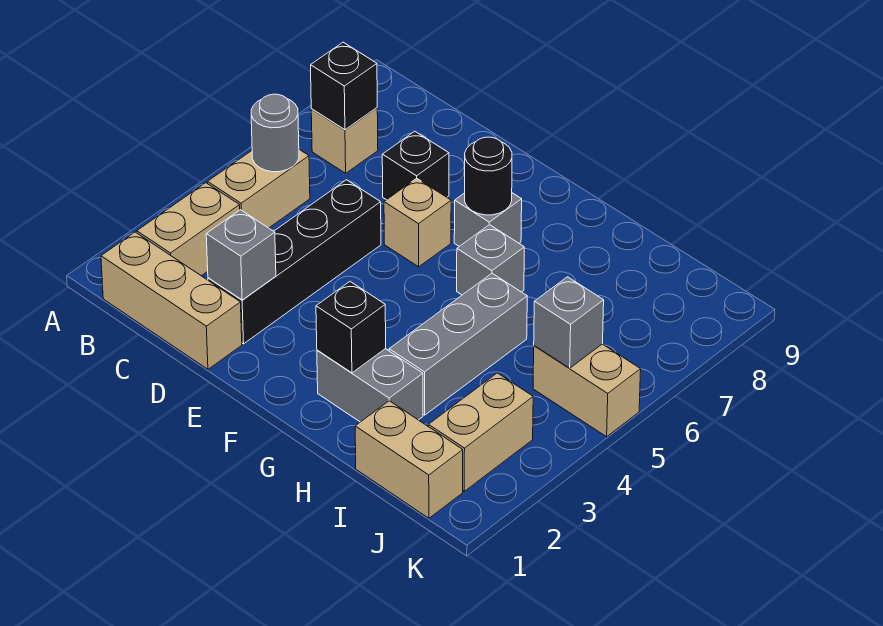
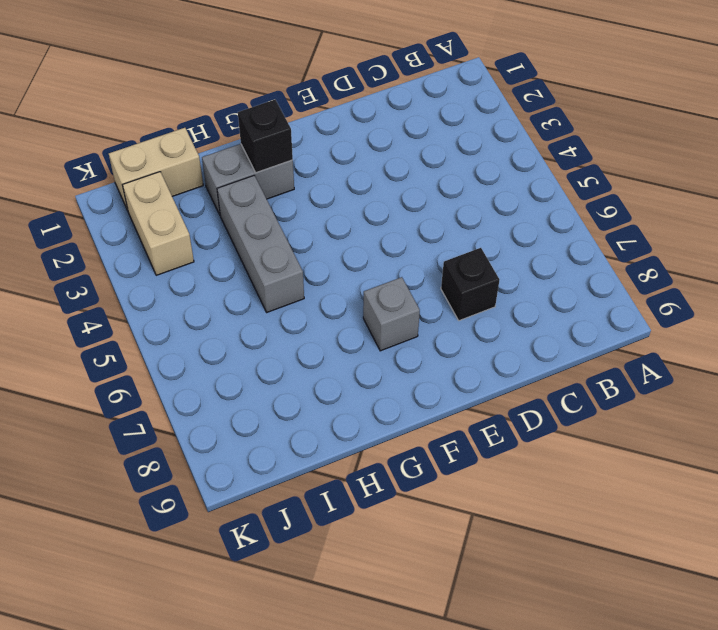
none -> tan 1x3 brick [101,232,242,369]
none -> tan 1x2 brick [137,183,240,276]
none -> tan 1x2 brick [208,150,310,228]

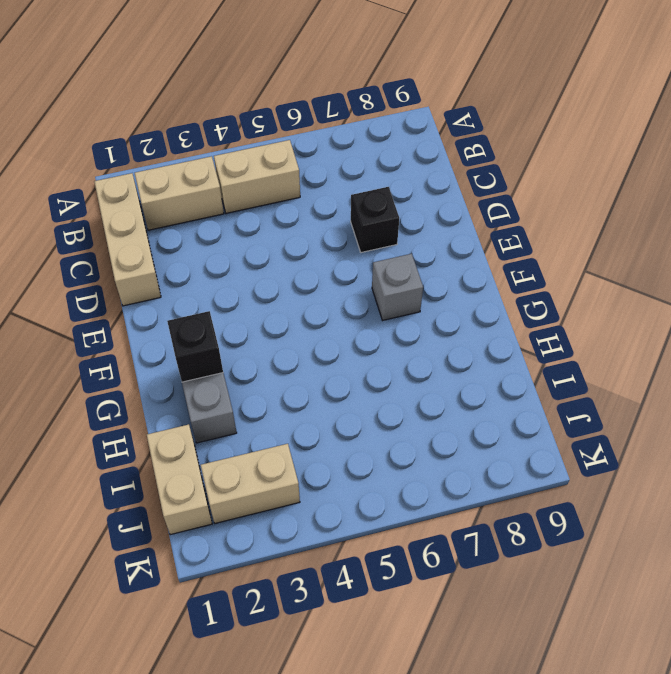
none -> tan 1x1 brick [311,108,378,173]
none -> black 1x4 brick [208,180,381,344]
none -> tan 1x1 brick [384,178,451,267]

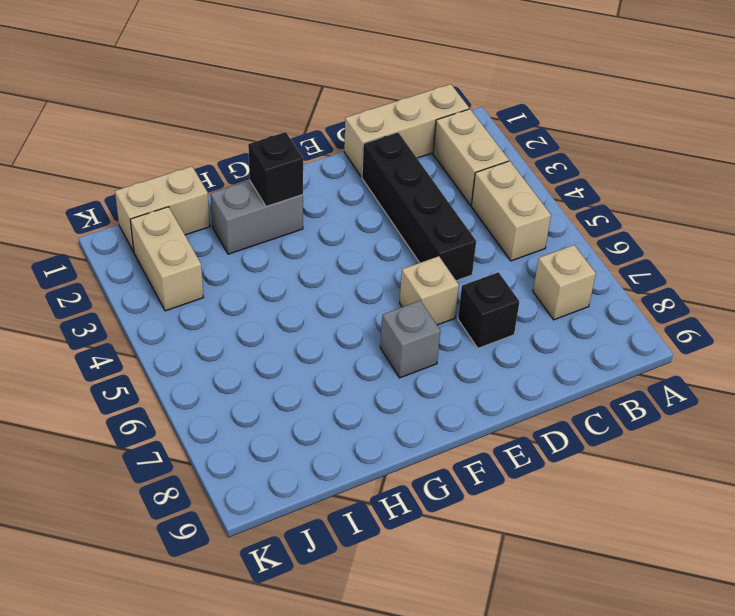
none -> grey 1x1 brick [457,225,524,295]
none -> grey 1x3 brick [389,273,527,415]
none -> tan 1x2 brick [533,344,641,437]

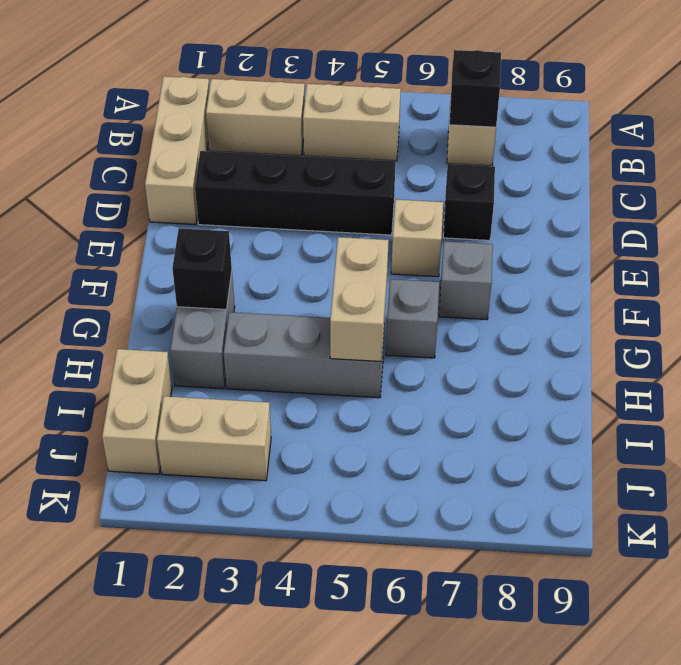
tan 1x2 brick [330,237,389,362] -> tan 1x2 brick moved to [533,344,641,437]
none -> grey 1x1 round brick [251,94,299,172]
none -> grey 1x1 brick [206,210,276,300]
none -> black 1x1 round brick [465,137,512,215]

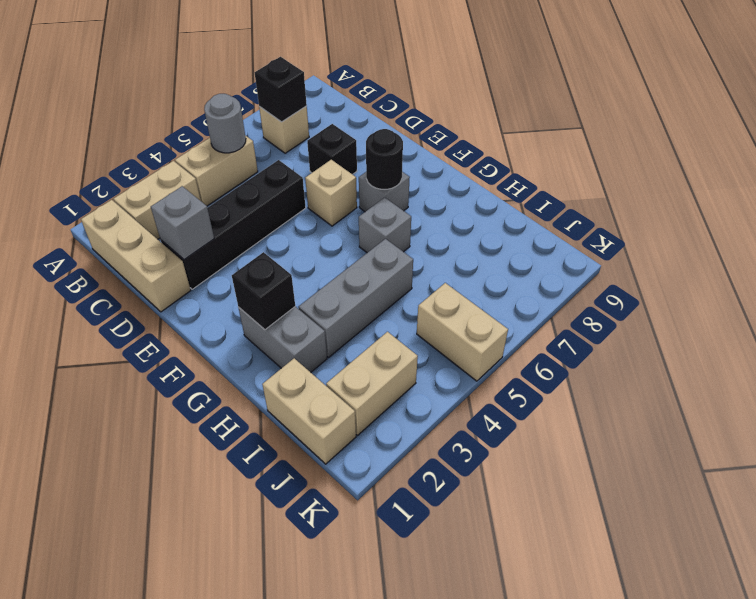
none -> grey 1x1 brick [534,277,604,368]

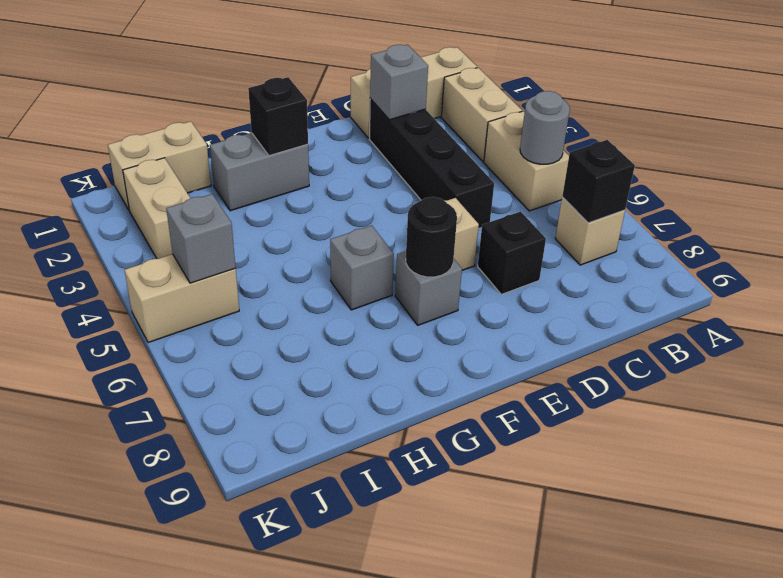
none -> grey 1x3 brick [389,273,527,415]

